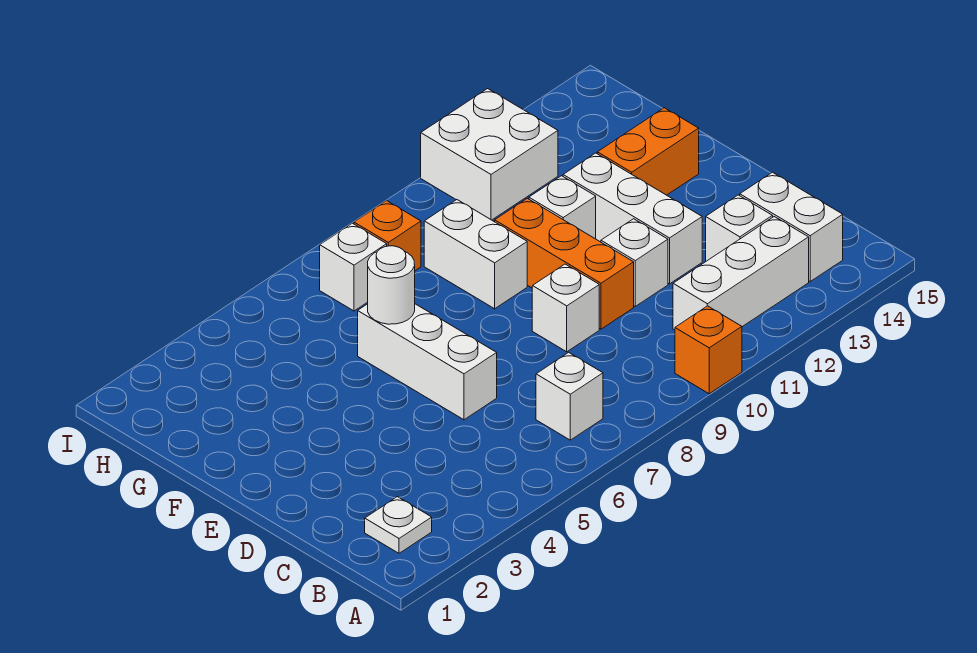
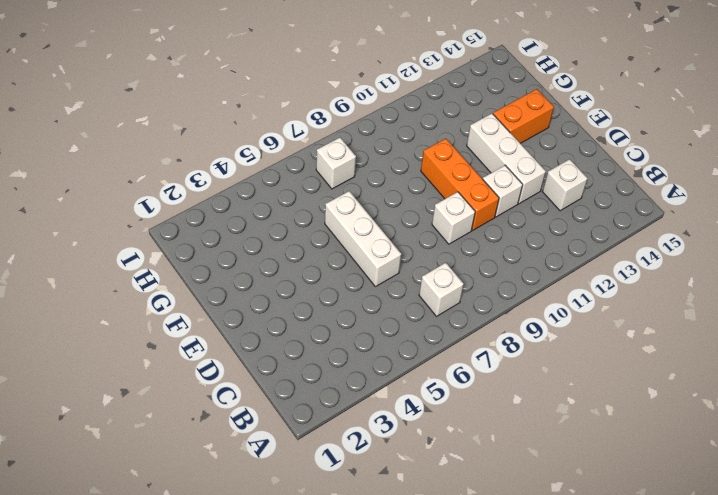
none -> orange 1x1 brick [675,306,742,394]
none -> white 1x1 plate [365,497,432,553]
none -> white 1x3 brick [673,217,809,330]

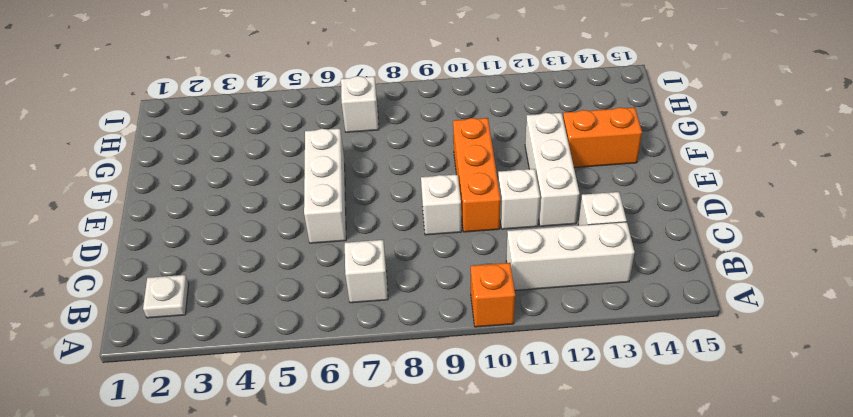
none -> white 1x2 brick [740,172,843,281]
none -> white 1x2 brick [424,200,527,309]
none -> white 1x1 brick [529,176,596,239]

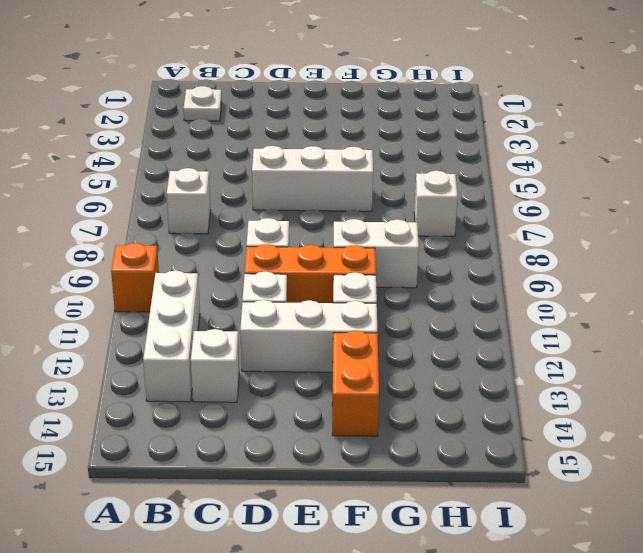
none -> white 1x2 brick [740,172,843,281]
none -> orange 1x1 brick [354,201,421,271]
none -> white 2x2 brick [421,89,558,220]

